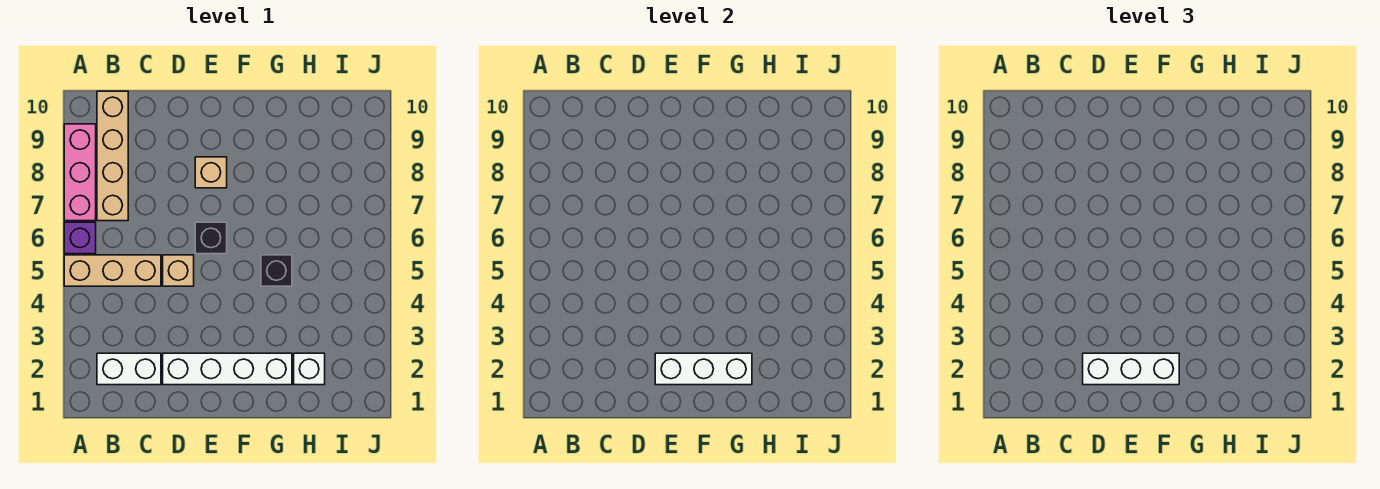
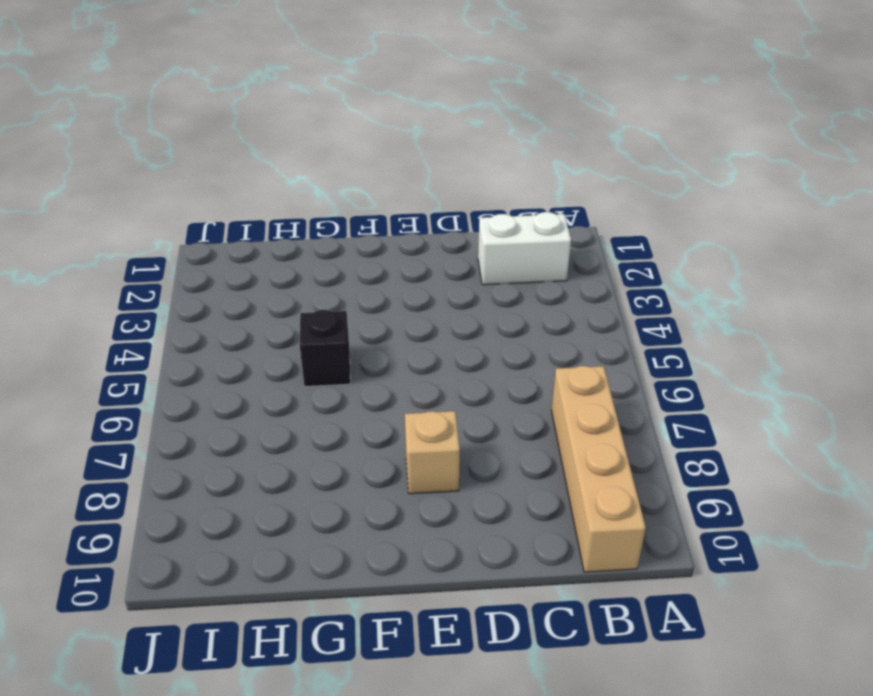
none -> tan 1x3 brick [64,255,161,286]
none -> purple 1x1 brick [64,222,96,254]
none -> pink 1x3 brick [64,124,96,221]

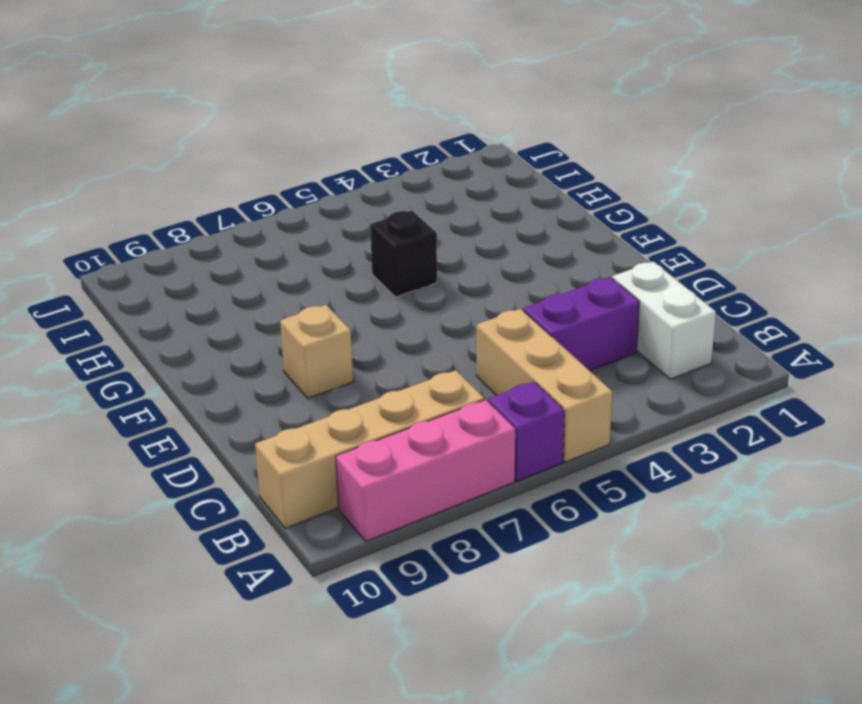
purple 1x2 brick [523,277,640,371] -> none
none -> white 1x4 brick [163,353,292,385]
none -> tan 1x1 brick [163,255,194,286]
none -> black 1x1 brick [195,222,227,254]

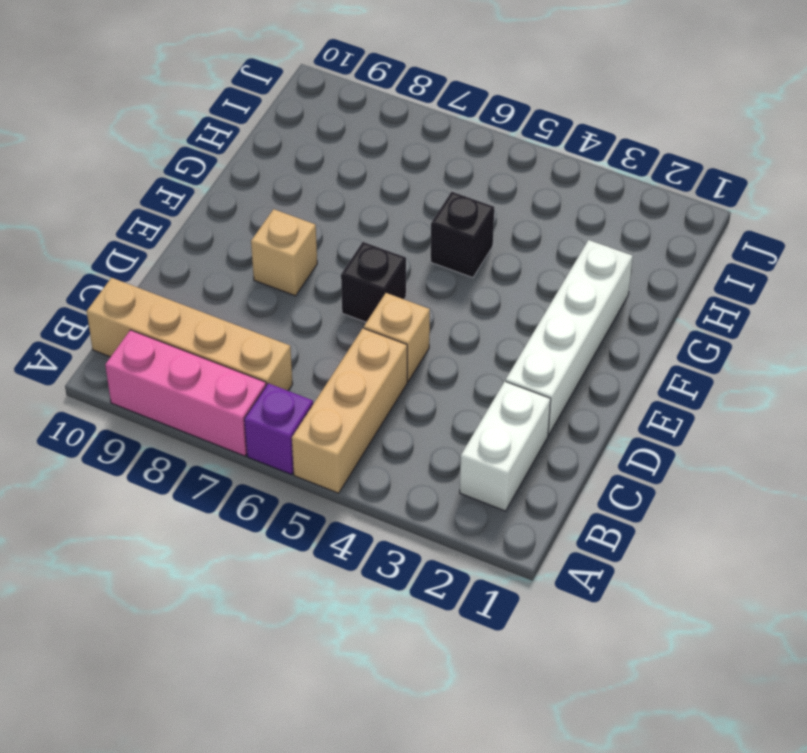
none -> white 1x1 brick [294,353,325,385]
none -> white 1x3 brick [655,353,752,385]
none -> white 1x3 brick [1083,353,1179,385]

